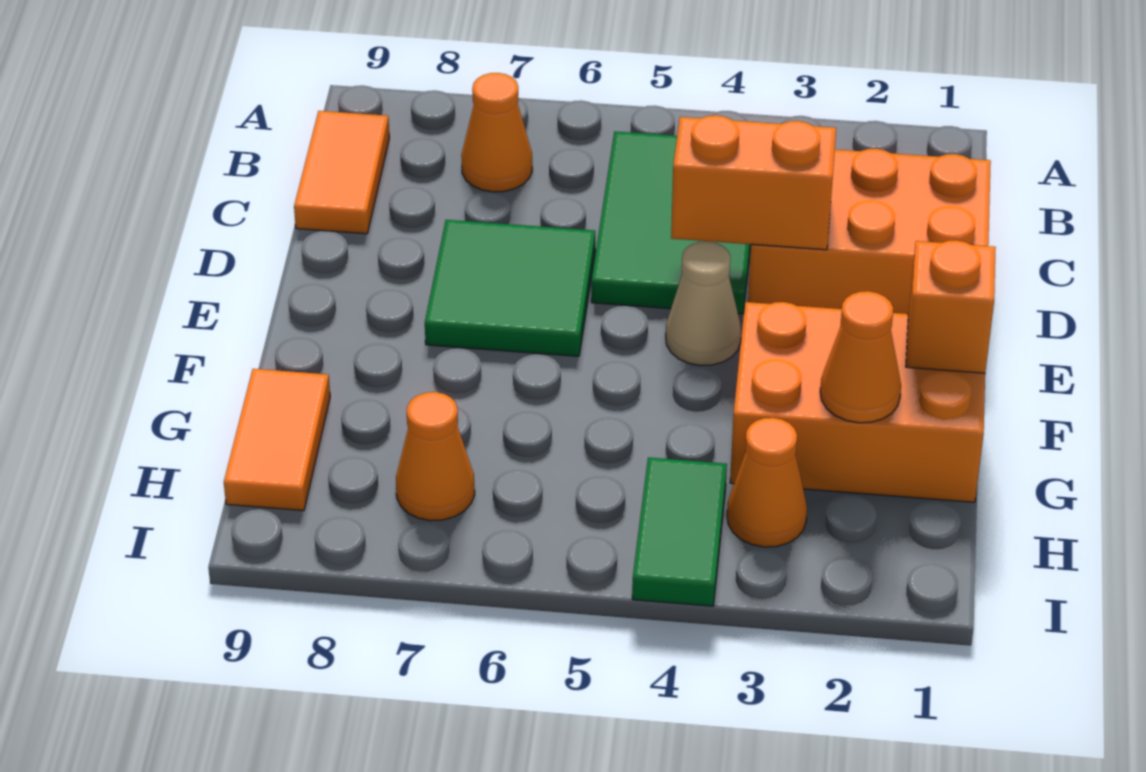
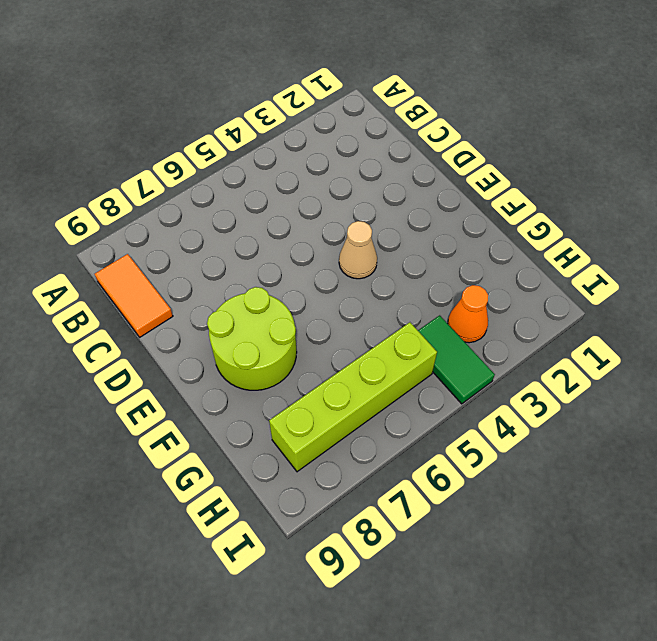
lime 2x2 round brick [207,287,297,390] -> green 2x2 tile [425,220,595,356]
lime 1x4 brick [269,322,437,472] -> orange 1x1 cone [396,392,475,521]
none -> green 2x3 tile [591,131,751,314]
none -> orange 1x1 cone [461,73,532,192]
none -> orange 2x3 brick [748,149,991,314]

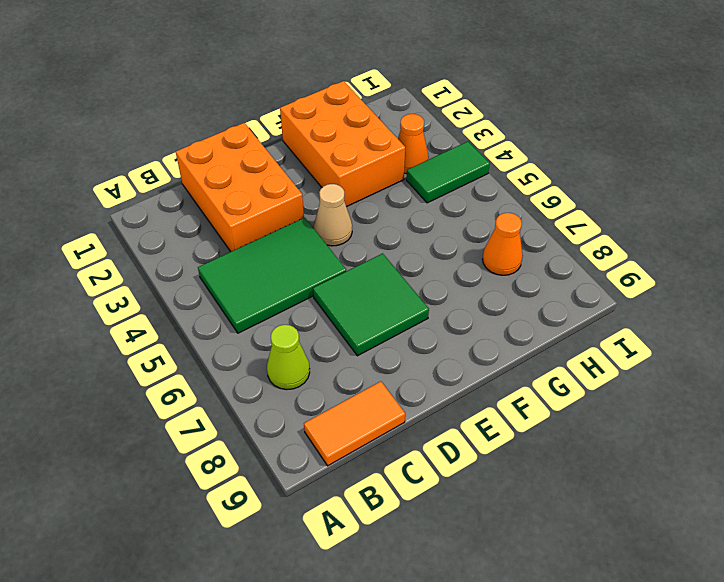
lime 1x1 cone [267,325,310,390] -> orange 1x1 cone [461,73,532,192]
none -> orange 1x2 tile [224,369,330,511]
none -> orange 1x2 brick [671,115,836,250]
none -> orange 1x1 brick [906,240,996,373]

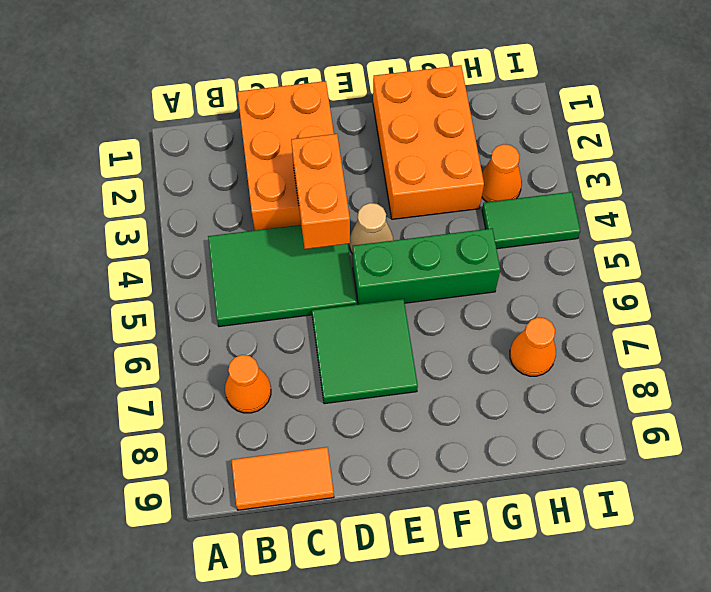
green 1x3 brick [353,228,500,304] -> none
none -> orange 1x2 tile [224,369,330,511]
none -> orange 1x1 brick [906,240,996,373]
none -> orange 1x1 cone [820,291,901,423]

